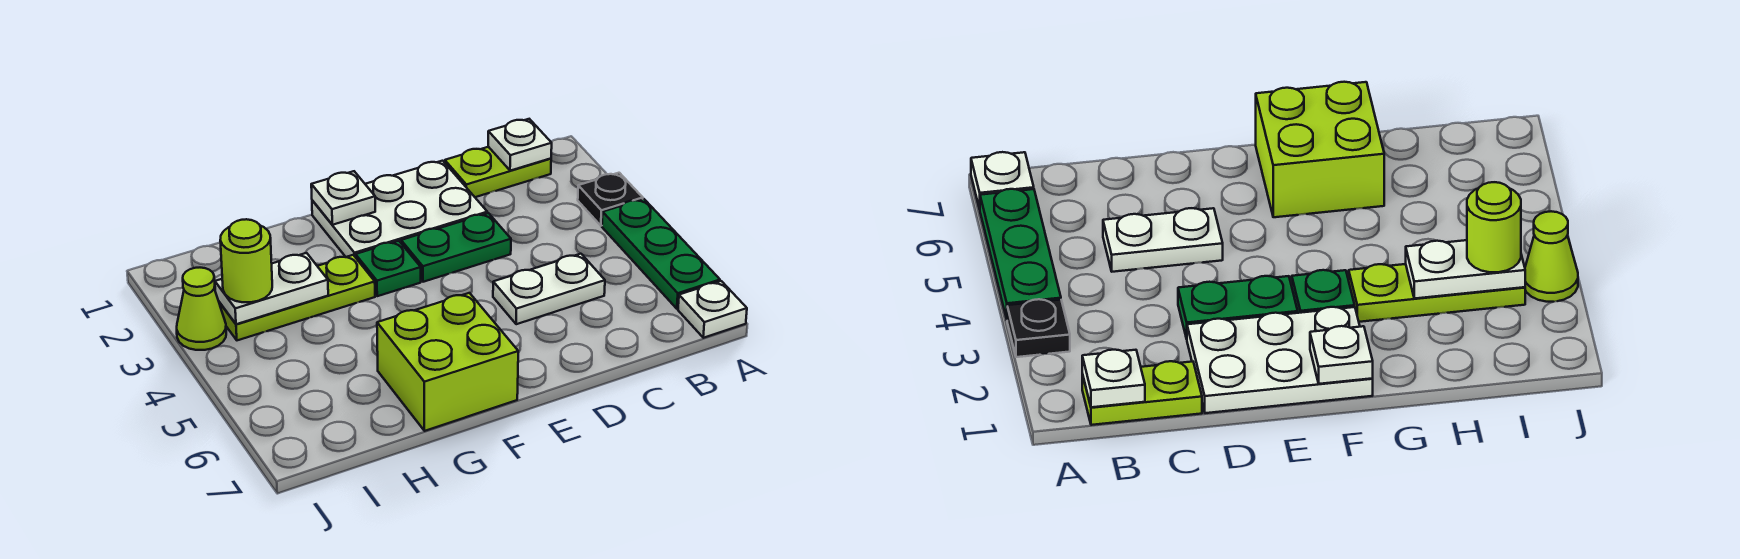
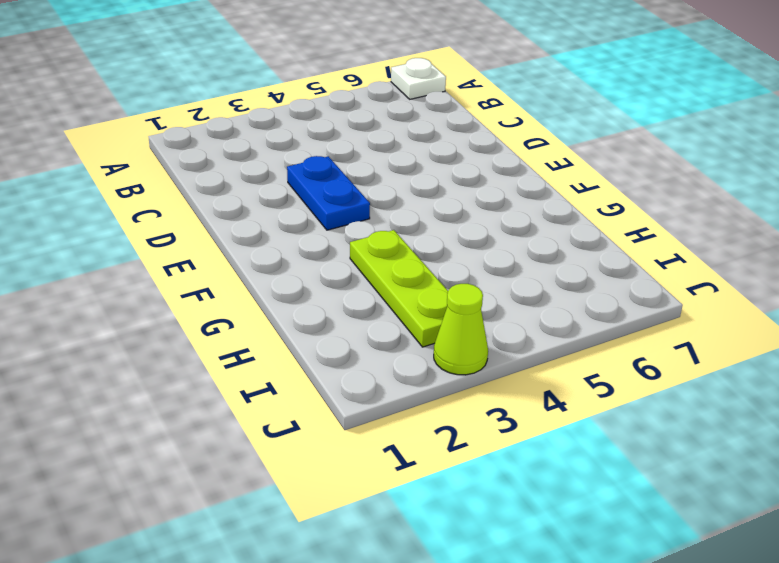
blue 1x2 plate [287,156,370,230] -> green 1x2 plate [401,213,511,282]
none -> black 1x1 plate [578,173,643,226]
none -> green 1x3 plate [602,199,720,309]
none -> lime 1x2 plate [445,147,551,197]

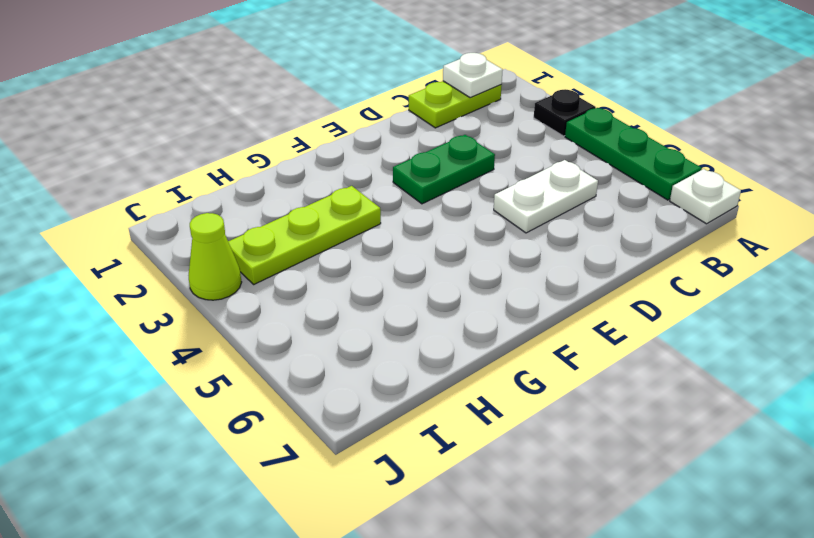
none -> white 2x3 plate [312,161,487,257]
none -> green 1x1 plate [356,241,421,296]
none -> lime 2x2 brick [377,293,518,431]

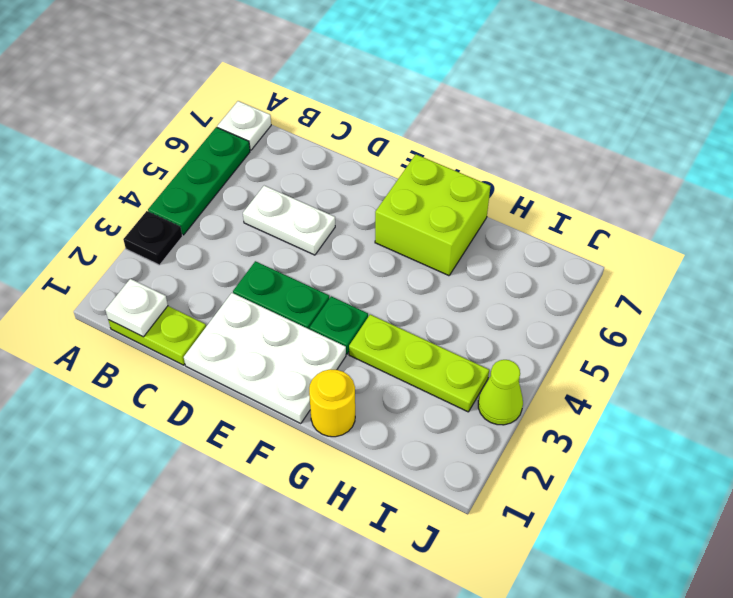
yellow 1x1 round brick [309,369,355,437] -> none
none -> white 1x1 plate [311,171,375,225]
none -> white 1x2 plate [215,253,328,324]
none -> lime 1x1 round brick [220,219,272,302]

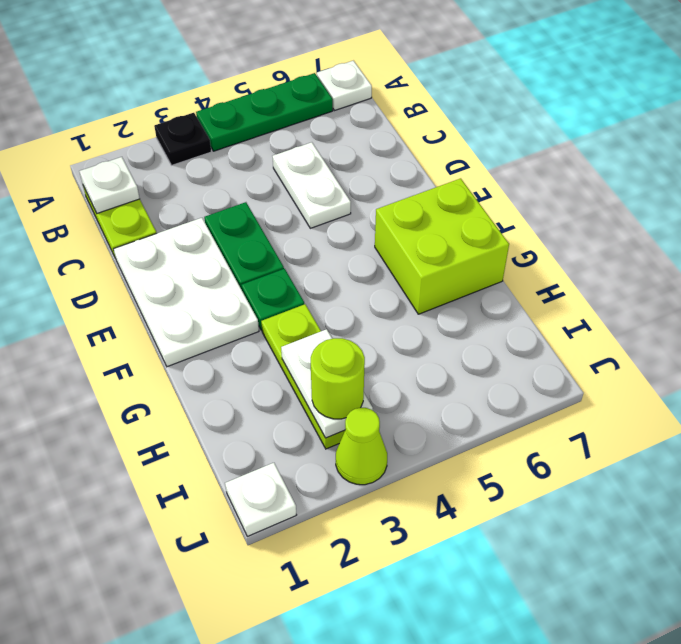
white 1x1 plate [225,463,296,536] -> white 1x1 plate moved to [311,171,375,225]

